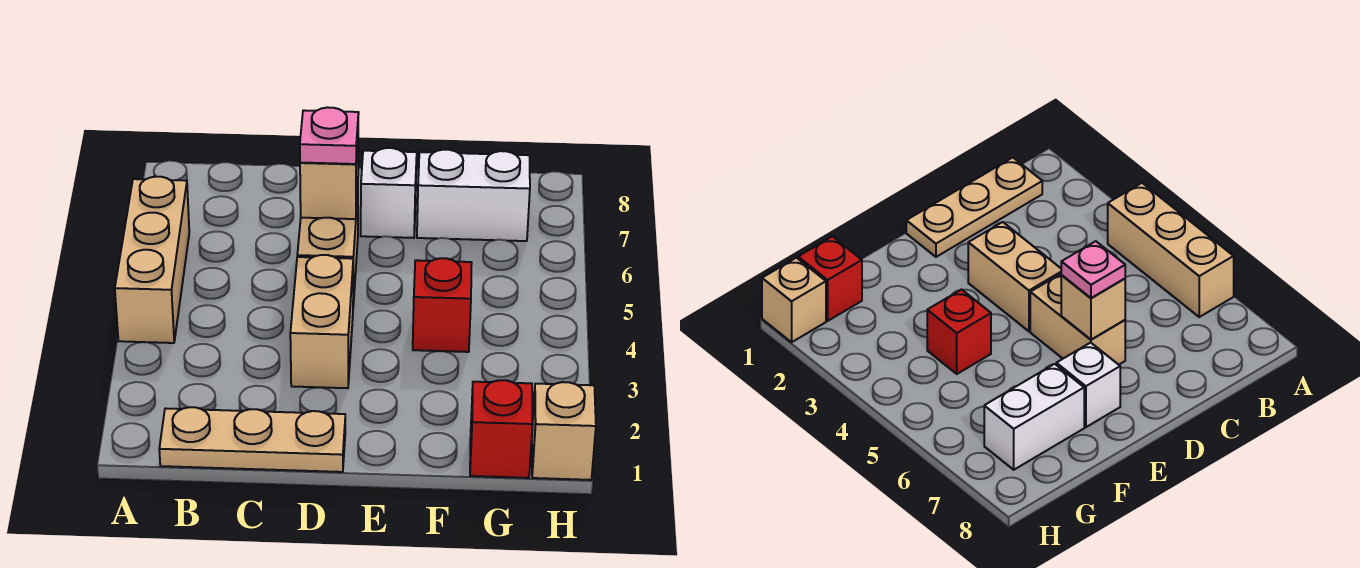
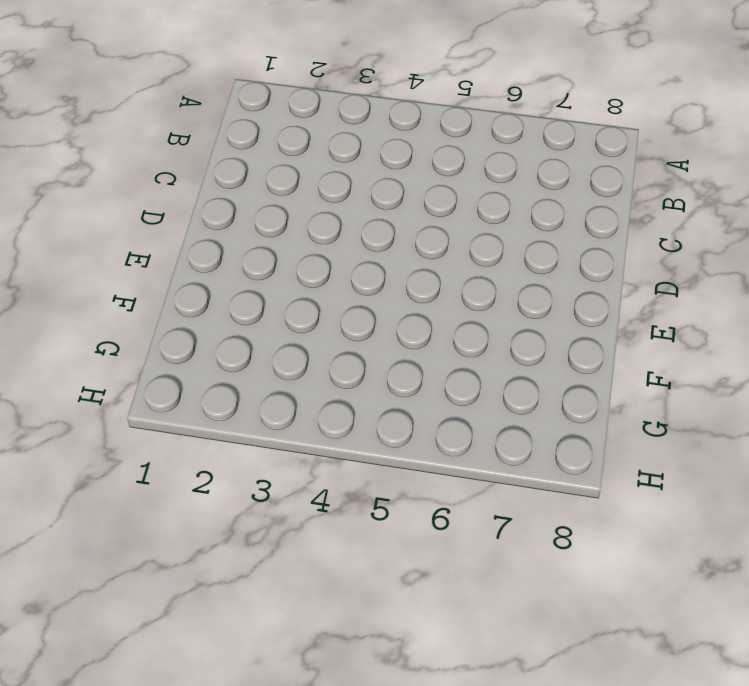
none -> tan 1x3 brick [115,177,189,343]
none -> tan 1x3 plate [159,407,345,472]

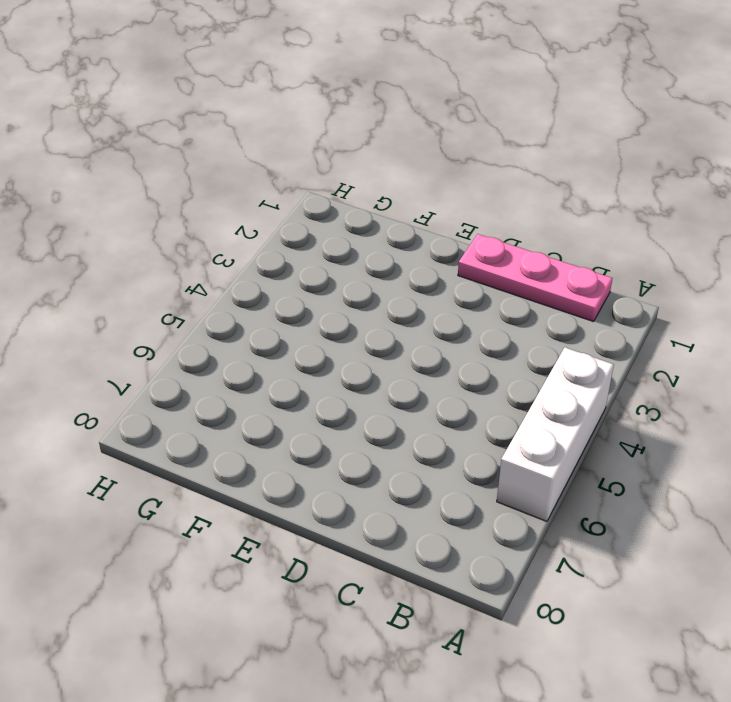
white 1x3 brick [497,347,614,521] -> tan 1x3 brick [115,177,189,343]
pink 1x3 plate [458,234,612,322] -> tan 1x3 plate [159,407,345,472]
none -> tan 1x2 brick [290,255,353,388]
none -> tan 1x2 brick [297,195,358,305]

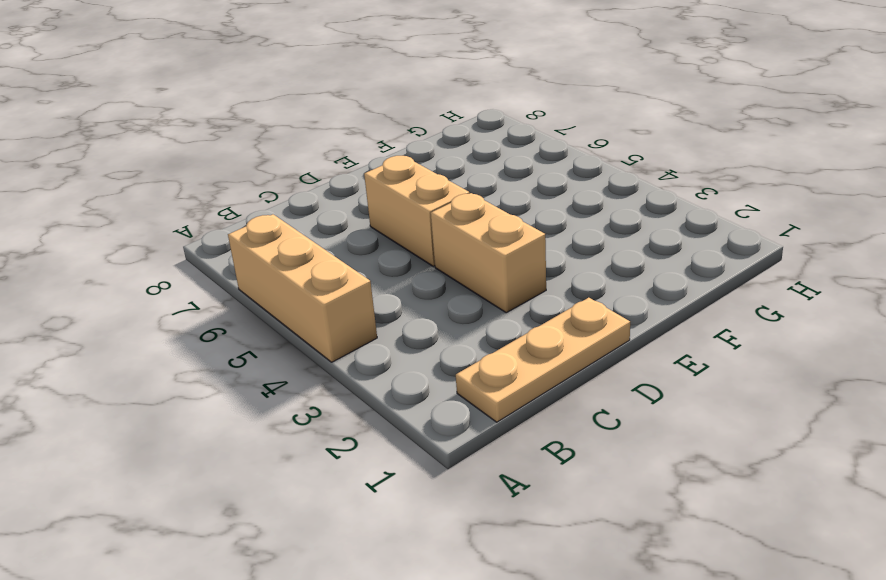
none -> white 1x1 brick [361,148,417,238]
none -> red 1x1 brick [413,258,472,352]

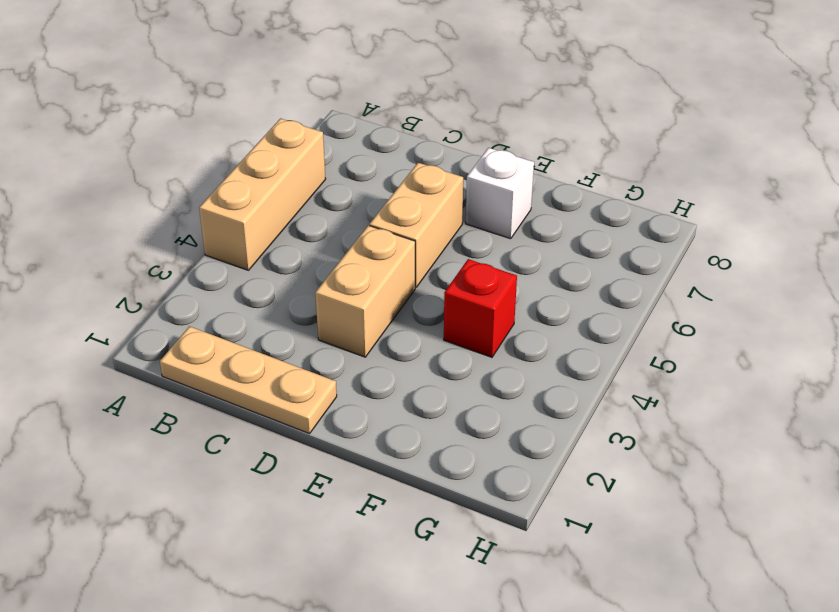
none -> white 1x2 brick [417,150,530,241]
none -> red 1x1 brick [470,380,533,478]

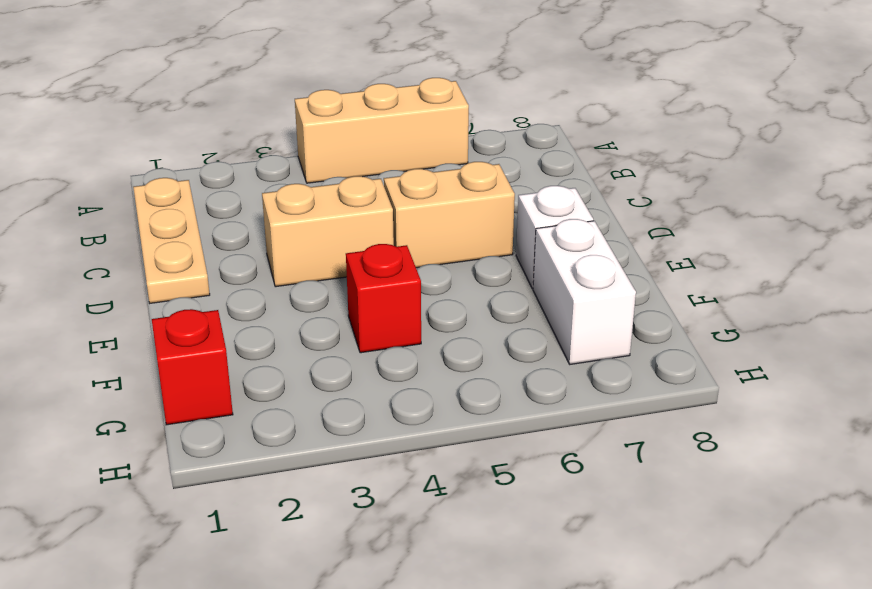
none -> tan 1x1 brick [532,382,596,480]
none -> tan 1x1 brick [300,144,358,219]

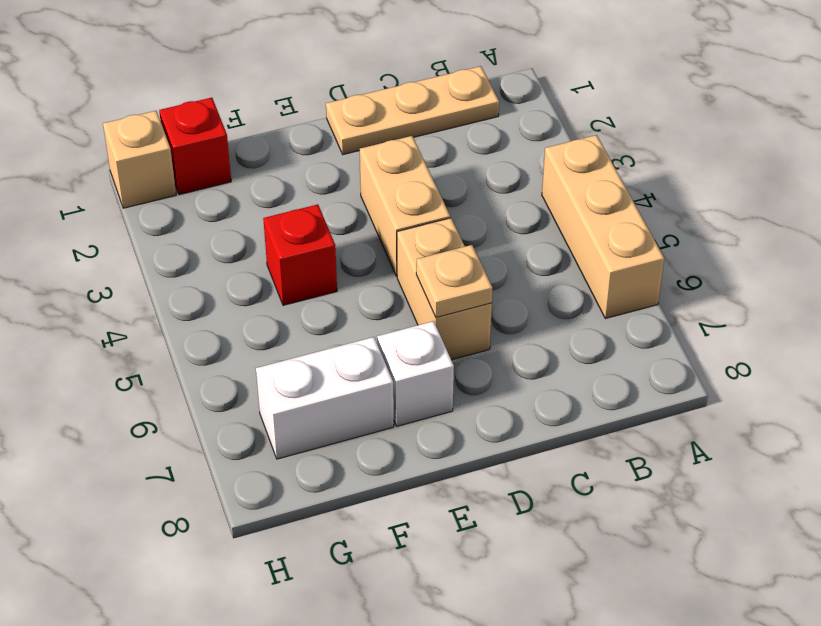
tan 1x1 plate [416,245,493,317] -> tan 1x1 brick [300,144,358,219]
none -> pink 1x1 plate [300,107,359,164]

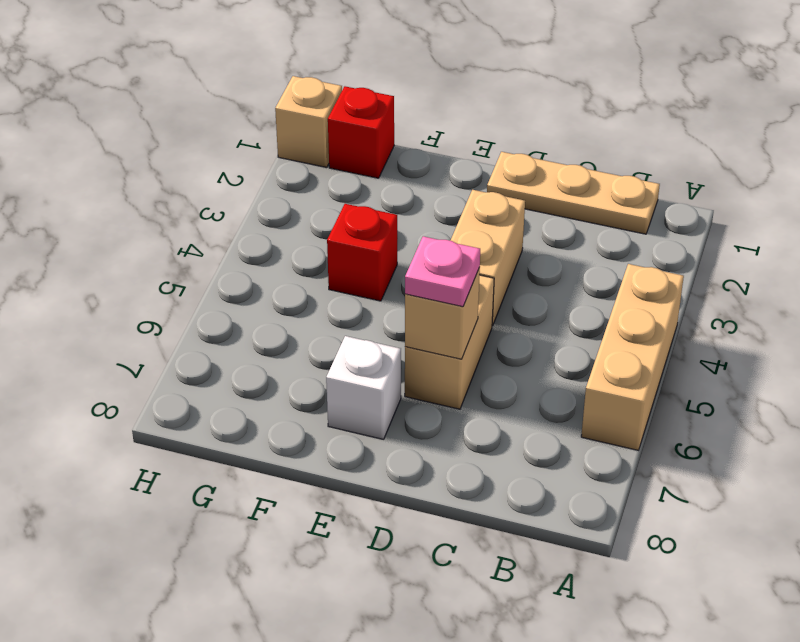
none -> white 1x2 brick [417,150,530,241]

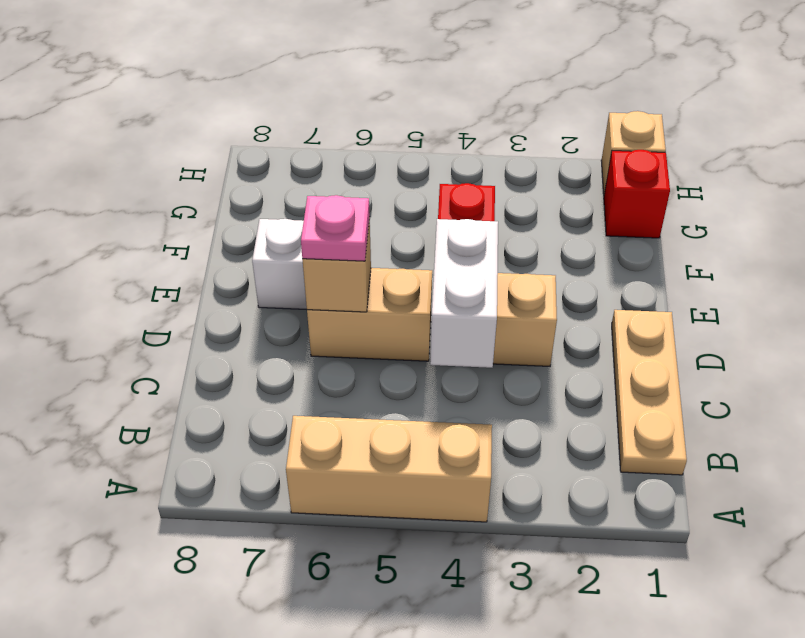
white 1x2 brick [430,219,498,368] -> white 1x2 brick moved to [417,150,530,241]

